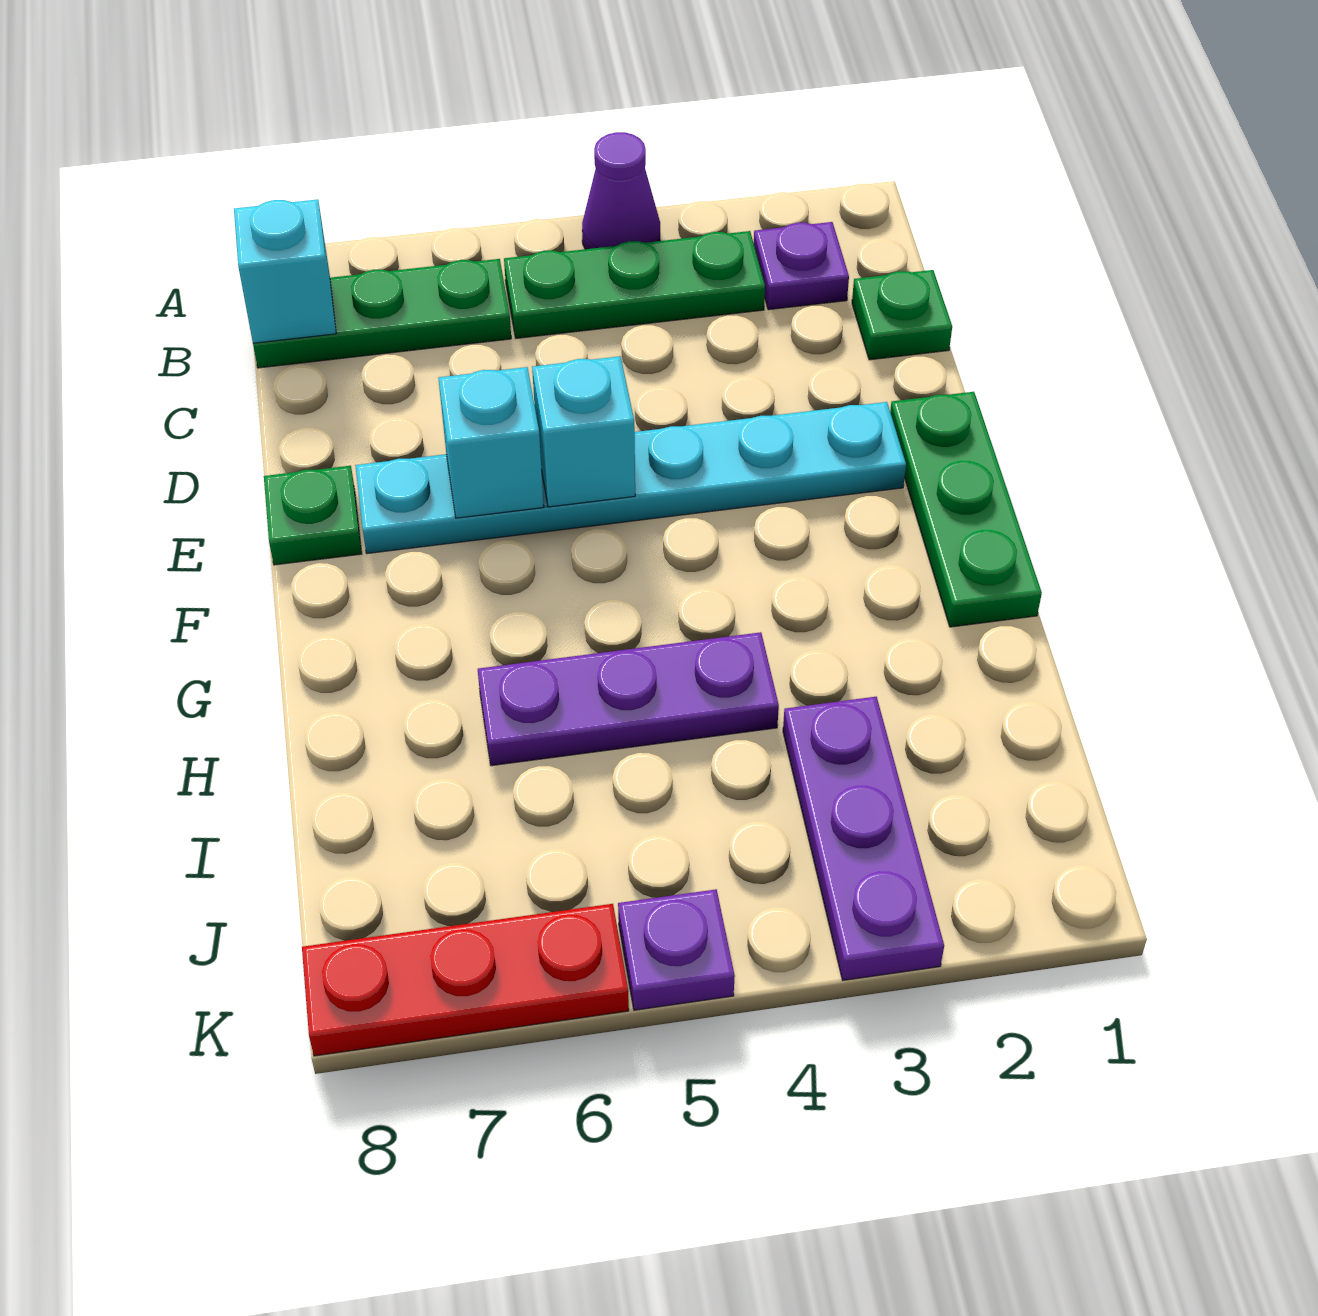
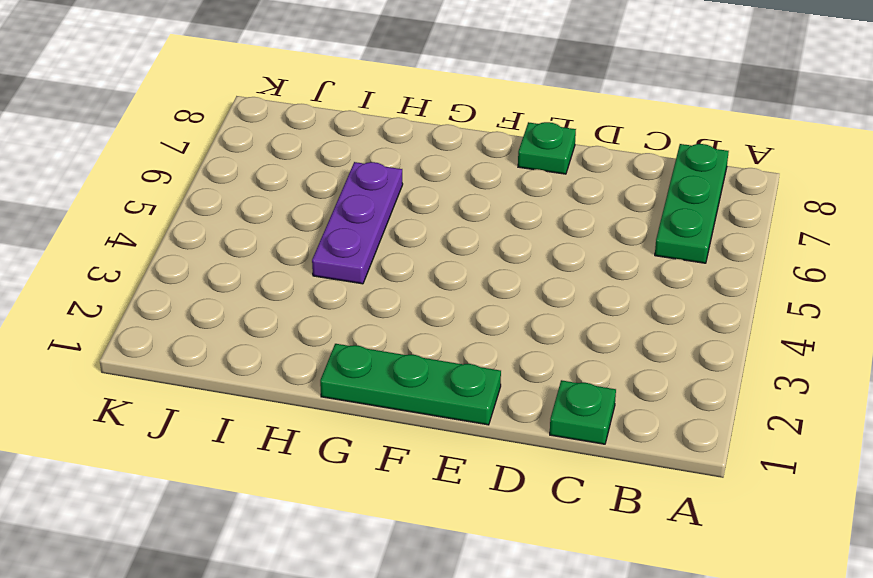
none -> purple 1x1 cone [582,132,660,249]
none -> purple 1x1 plate [754,222,849,310]
none -> green 1x3 plate [504,231,765,338]

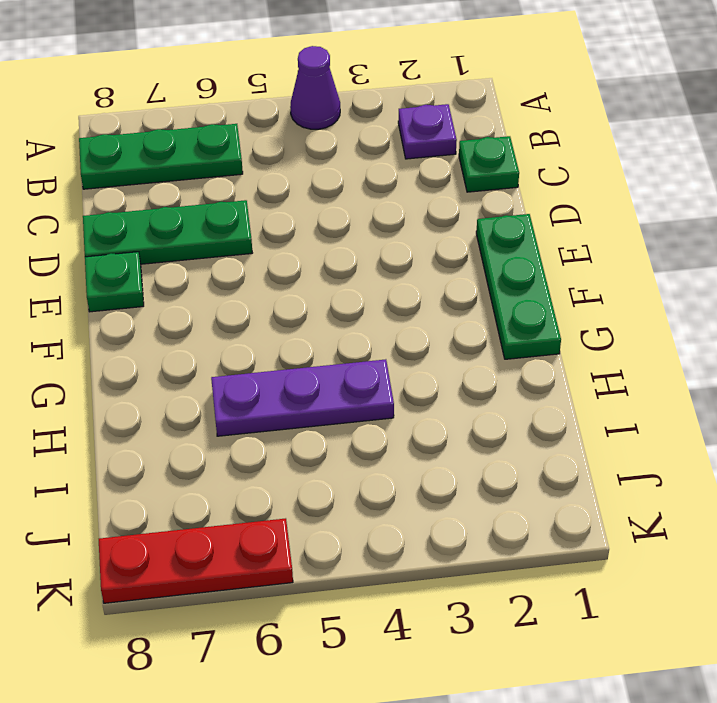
green 1x3 plate [83,200,252,264] -> green 1x3 plate moved to [504,231,765,338]
none -> cyan 1x6 plate [355,402,906,554]
none -> purple 1x3 plate [783,697,944,980]
none -> purple 1x1 plate [618,889,735,1010]

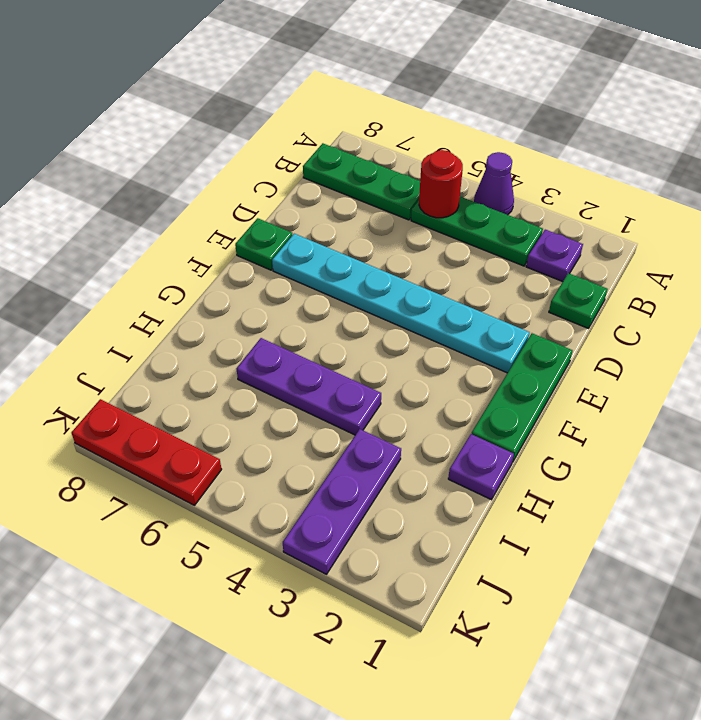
red 1x1 round brick [419,150,463,218] -> none
purple 1x1 plate [448,434,514,500] -> purple 1x1 plate moved to [618,889,735,1010]
none -> cyan 1x1 brick [234,199,336,343]
none -> cyan 1x1 brick [532,356,635,507]
none -> cyan 1x1 brick [438,367,544,518]

